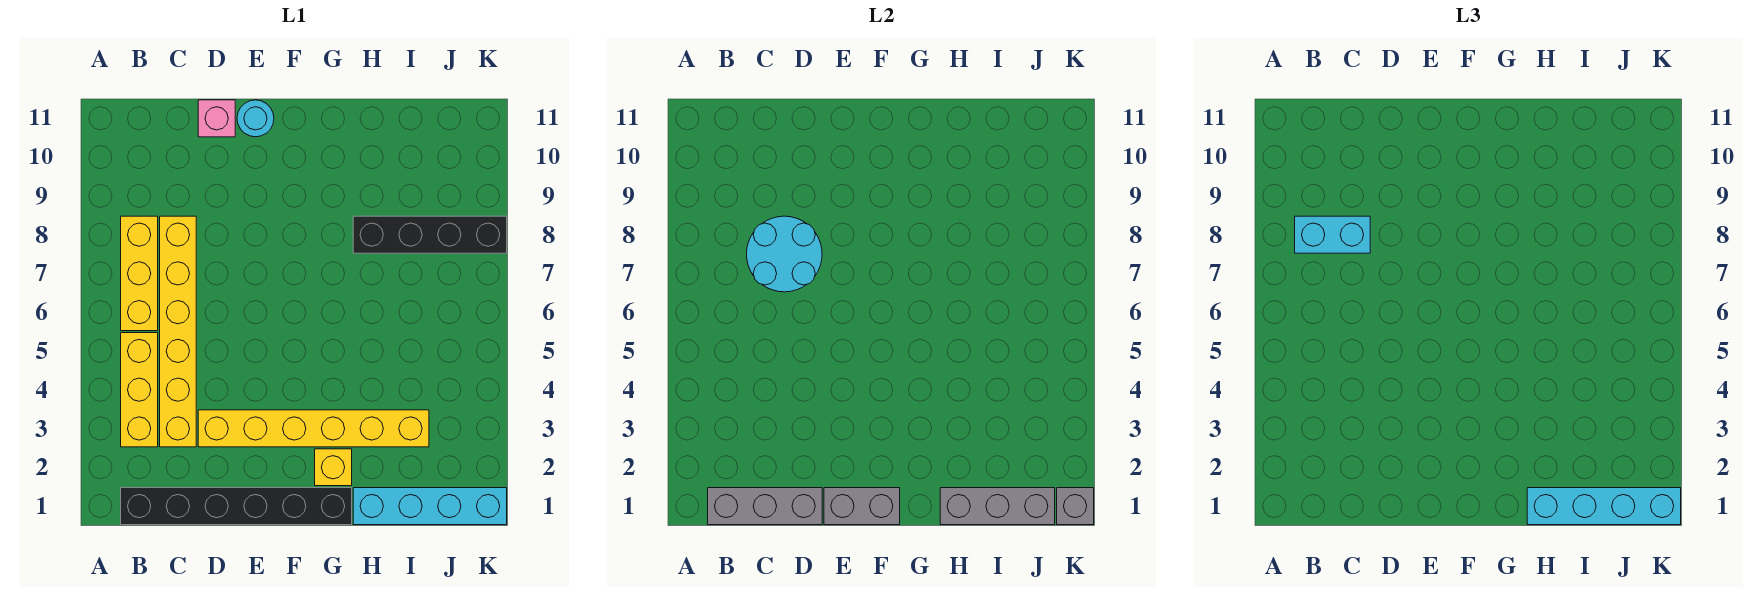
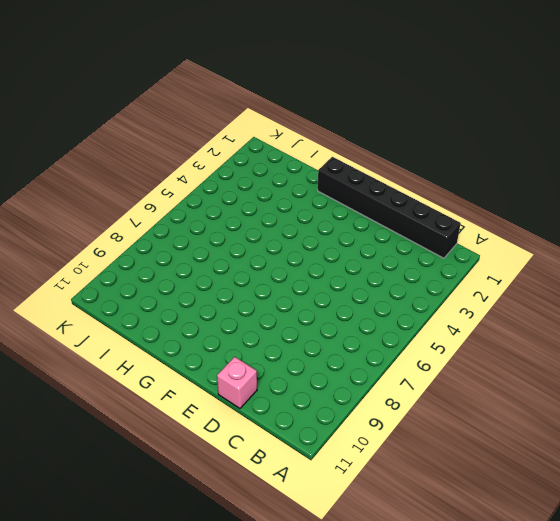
none -> yellow 1x3 brick [121,333,158,447]
none -> yellow 1x3 brick [121,216,158,331]
none -> yellow 1x6 brick [160,216,196,447]

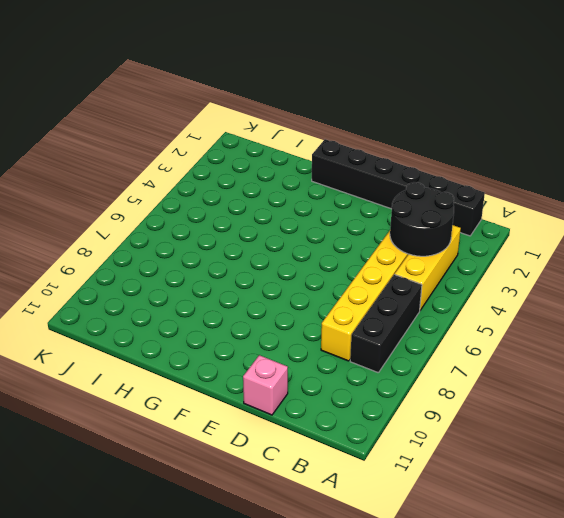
black 2x2 round brick [390,182,454,256] -> none
black 1x3 brick [350,274,422,373] -> yellow 1x3 brick [121,216,158,331]
none -> yellow 1x6 brick [198,410,429,447]
none -> cyan 1x1 round brick [237,100,274,137]
none -> yellow 1x1 brick [315,449,352,486]

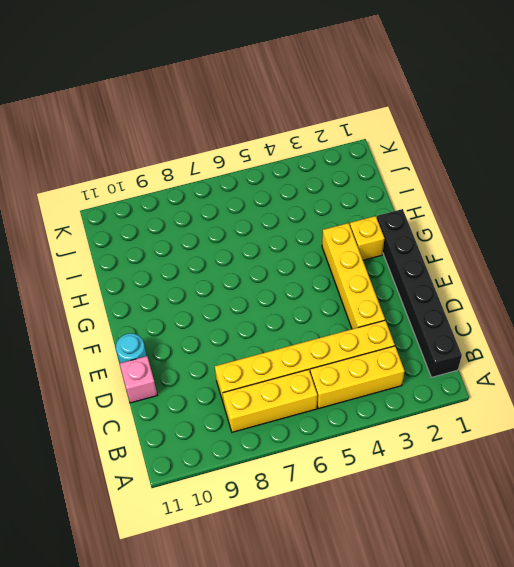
yellow 1x4 brick [322,223,385,329] -> yellow 1x6 brick [198,410,429,447]
none -> cyan 1x4 brick [353,488,507,525]
none -> black 1x4 brick [353,216,507,253]
none -> grey 1x3 brick [708,488,822,525]

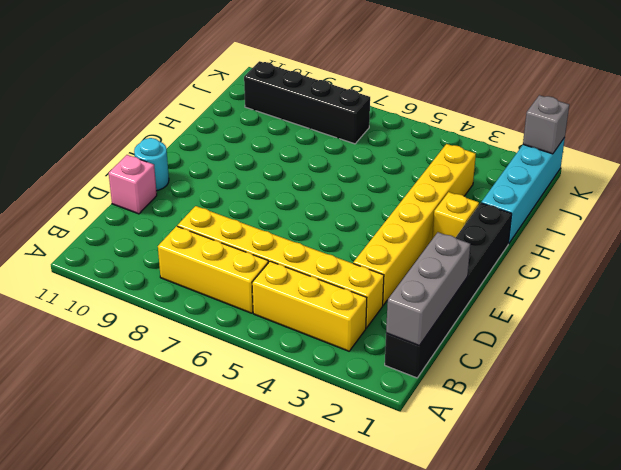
black 1x4 brick [244,61,370,144] -> black 1x4 brick turned to [353,216,507,253]
none -> cyan 2x2 round brick [747,216,822,292]
none -> grey 1x2 brick [824,488,900,525]
none -> grey 1x3 brick [940,488,1055,525]

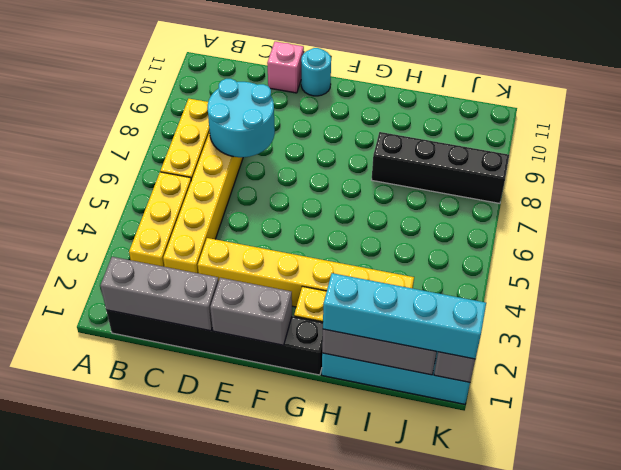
none -> cyan 1x2 brick [1295,216,1370,253]

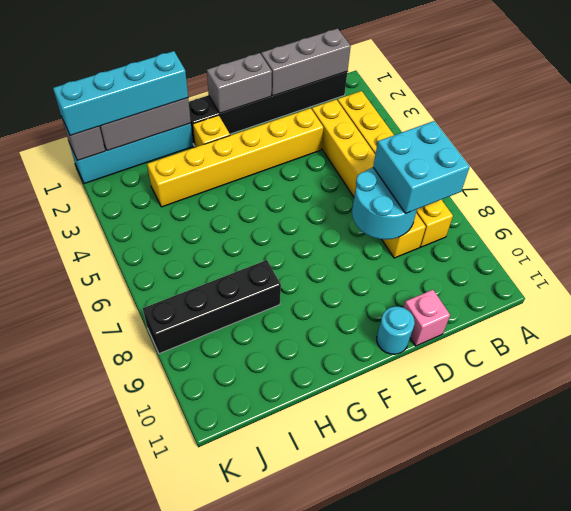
cyan 2x2 brick [373,121,470,213] -> cyan 1x2 brick [1295,216,1370,253]

